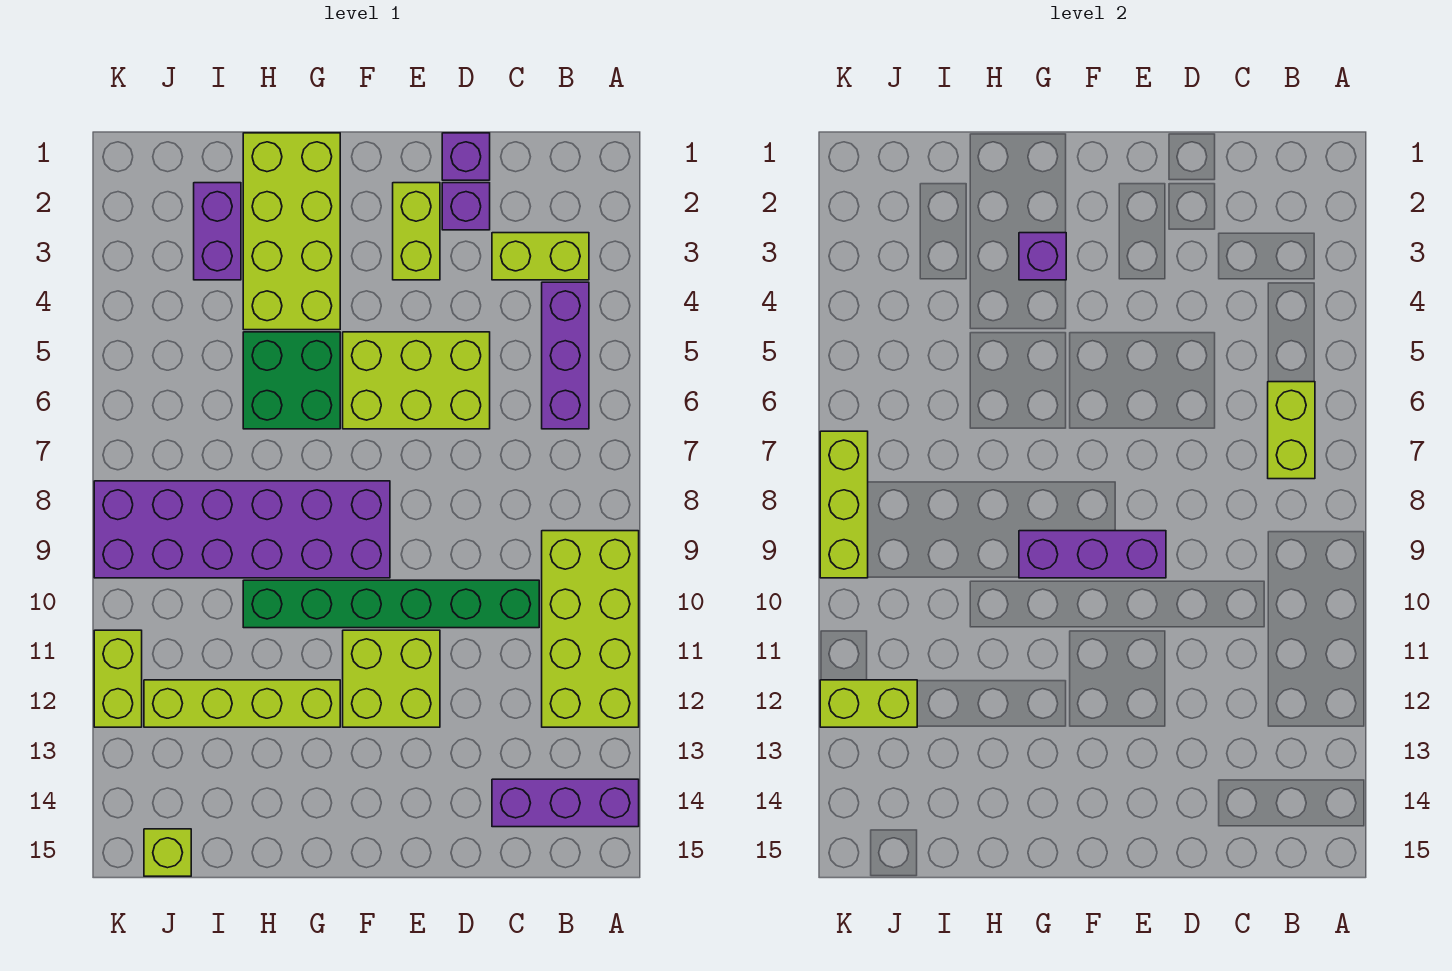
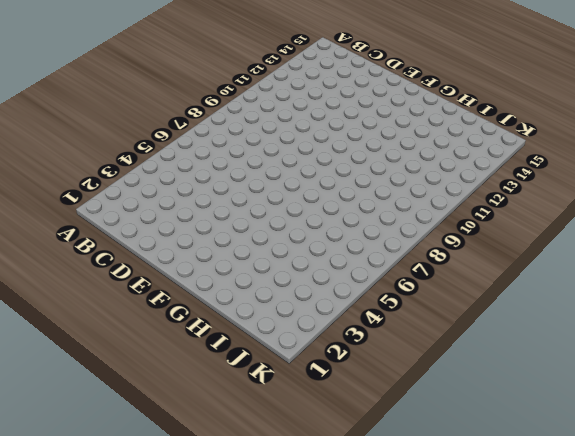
none -> lime 2x4 brick [542,531,639,727]
none -> purple 1x3 brick [492,779,639,827]
none -> lime 1x2 brick [492,233,589,280]

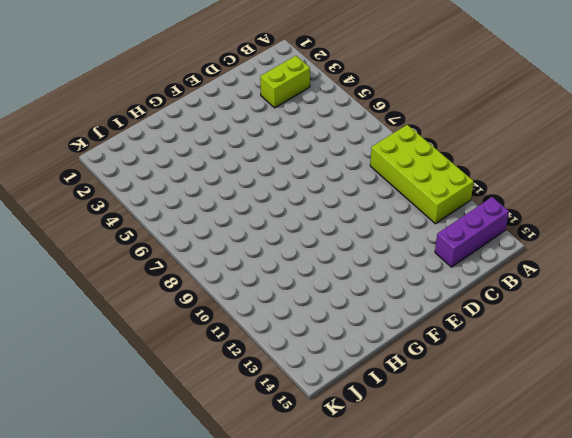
none -> purple 1x3 brick [542,282,589,429]
none -> green 1x6 brick [243,580,539,628]
none -> purple 1x1 brick [442,133,490,180]

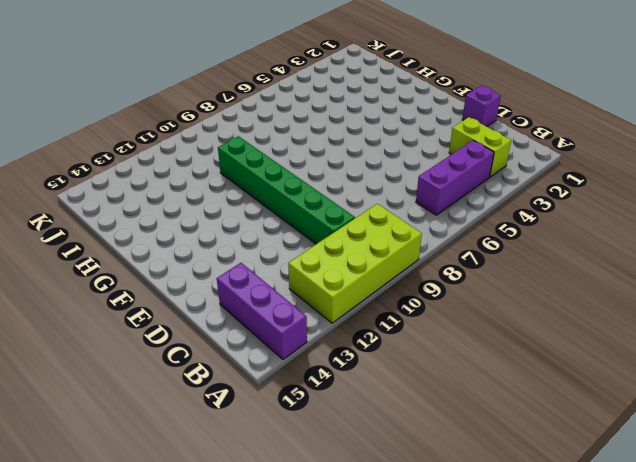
none -> purple 1x1 brick [442,183,490,230]
none -> lime 2x3 brick [343,332,490,429]
none -> lime 1x2 brick [393,183,440,280]

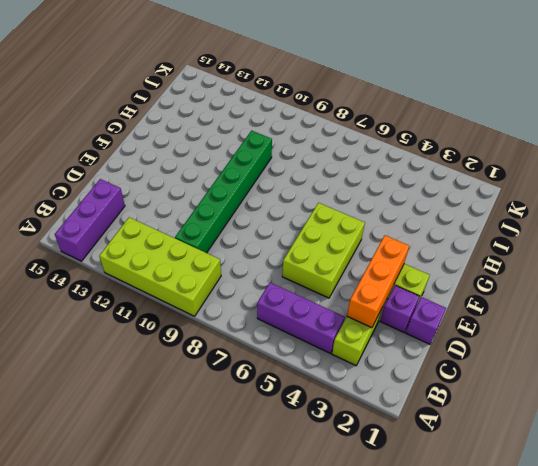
orange 1x3 brick [347,235,409,328] -> none
none -> lime 2x2 brick [343,630,440,727]
none -> purple 2x6 brick [94,481,390,578]
none -> lime 2x4 brick [243,133,340,330]

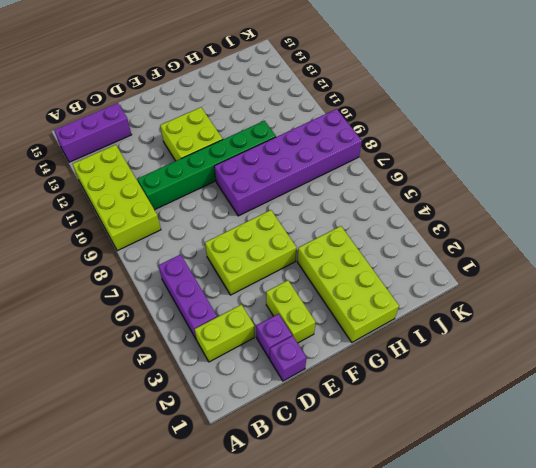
none -> green 2x2 brick [243,332,340,429]
none -> lime 1x4 brick [144,680,340,727]
none -> purple 1x2 brick [194,183,241,280]

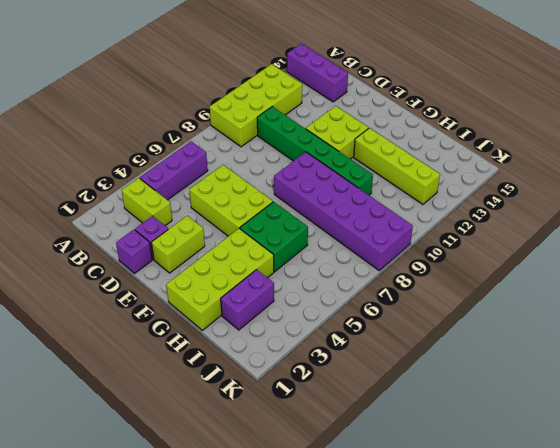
none -> lime 1x1 brick [144,829,191,876]
none -> lime 1x2 brick [94,630,142,727]
none -> lime 1x2 brick [1268,382,1315,479]

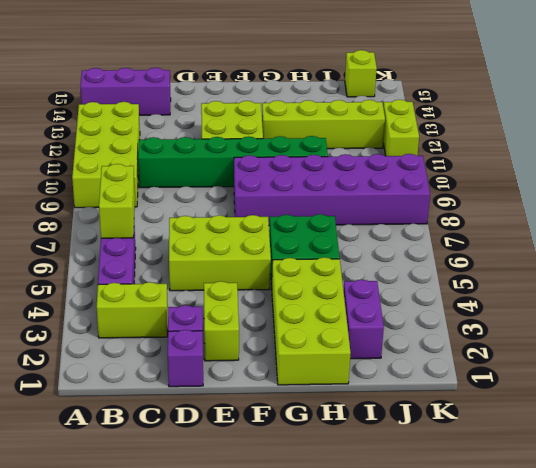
none -> purple 1x3 brick [1019,531,1166,578]
none -> purple 1x1 brick [1019,233,1066,280]
none -> lime 1x2 brick [820,680,917,727]

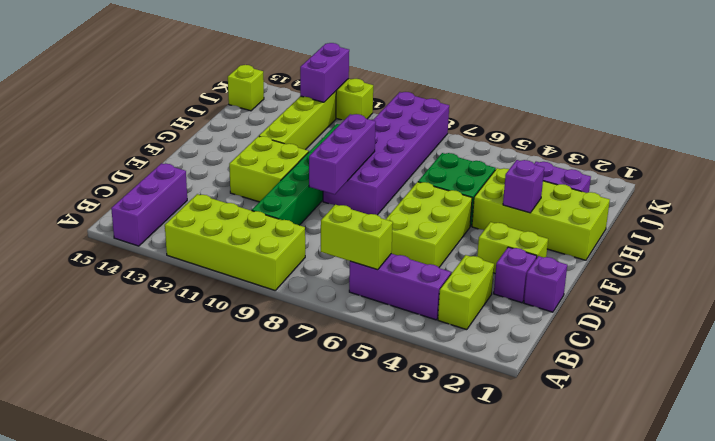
purple 1x2 brick [300,43,349,102] -> lime 1x2 brick [820,680,917,727]
none -> lime 1x3 brick [820,431,868,578]

